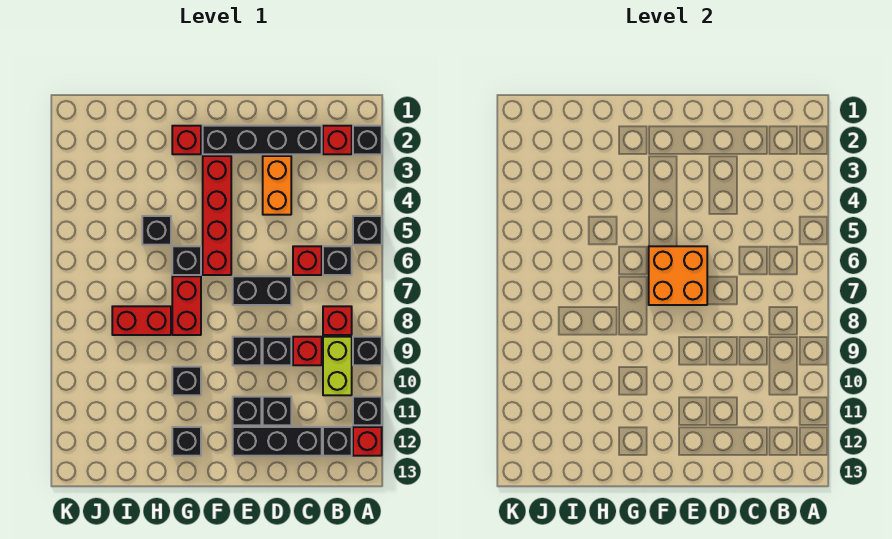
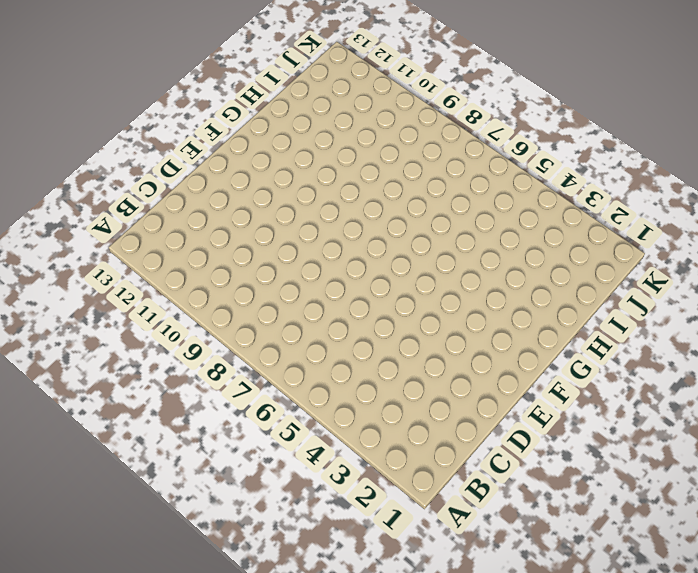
none -> black 1x1 brick [353,126,382,154]
none -> black 1x1 brick [353,216,382,245]
none -> black 1x1 brick [353,337,382,365]

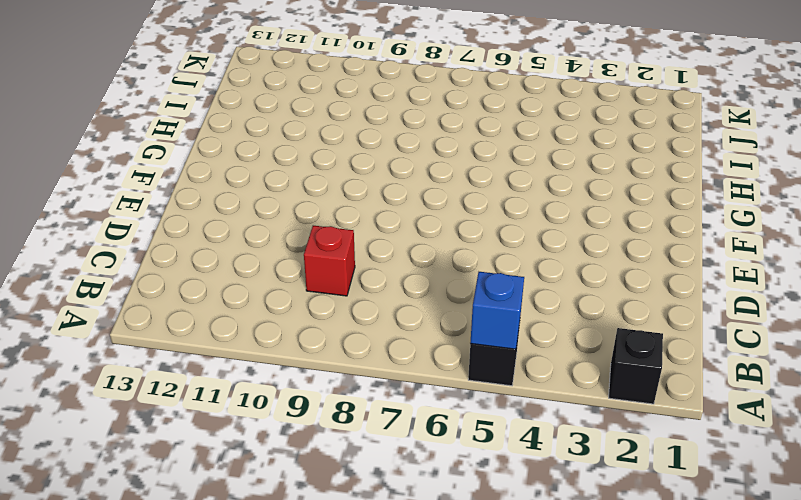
blue 1x1 brick [470,272,524,349] -> none
none -> black 1x1 brick [353,337,382,365]
none -> black 1x1 brick [353,397,382,425]
none -> red 1x1 brick [353,427,382,456]

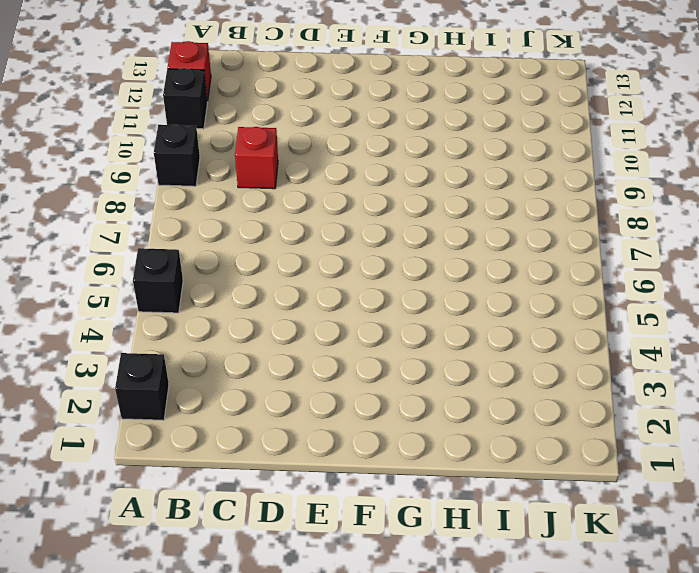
none -> red 1x1 brick [323,126,352,154]
none -> black 1x1 brick [323,246,352,275]
none -> red 1x1 brick [323,306,352,335]

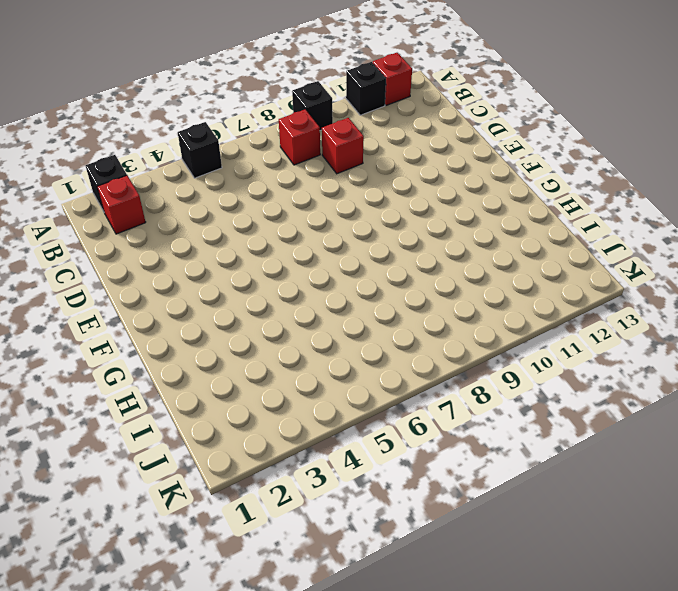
none -> black 1x1 brick [323,246,352,275]
none -> lime 1x2 brick [323,337,352,395]
none -> black 1x1 brick [323,427,352,456]

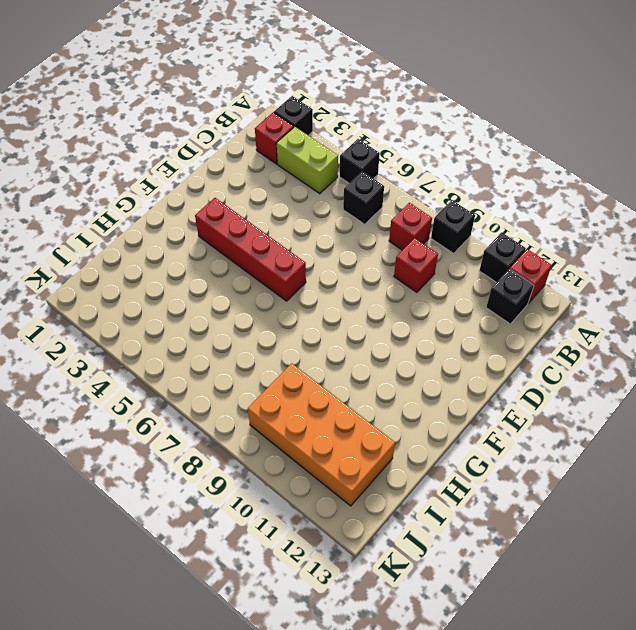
lime 1x2 brick [276,127,338,194] -> lime 1x2 brick moved to [323,337,352,395]
orange 2x4 brick [248,363,395,506] -> none
none -> black 1x4 brick [203,126,322,154]
none -> red 1x1 brick [293,246,322,275]
none -> black 1x3 brick [233,427,322,456]

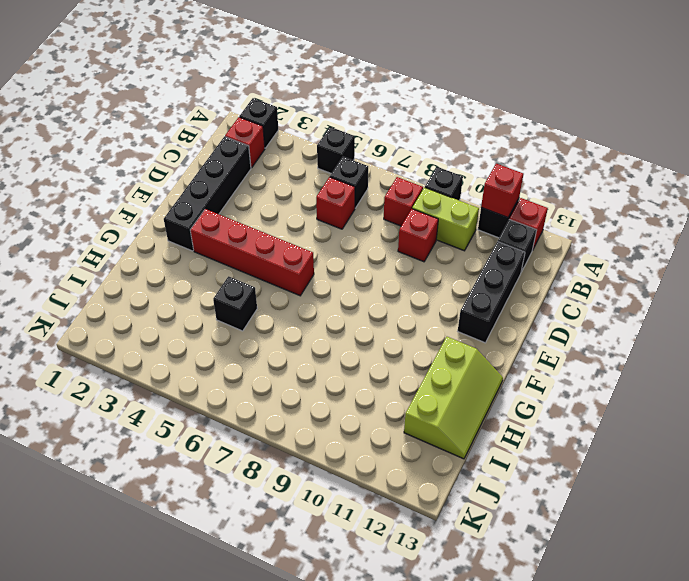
red 1x1 brick [481,164,523,217] -> red 1x1 brick moved to [172,126,201,154]
lime 2x3 slope [404,337,503,459] -> black 1x1 brick [172,427,201,456]
none -> orange 1x2 brick [263,156,291,215]
none -> black 1x2 brick [233,276,291,305]
none -> black 1x1 brick [263,337,291,365]

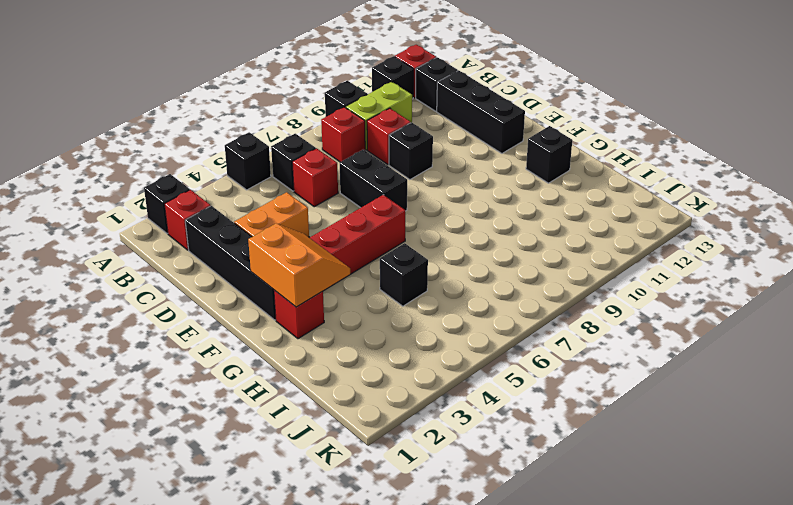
orange 2x2 slope [248,224,350,307] -> none
none -> black 1x1 brick [263,397,291,425]
none -> black 1x1 brick [233,337,261,365]
none -> black 1x1 brick [233,397,261,425]

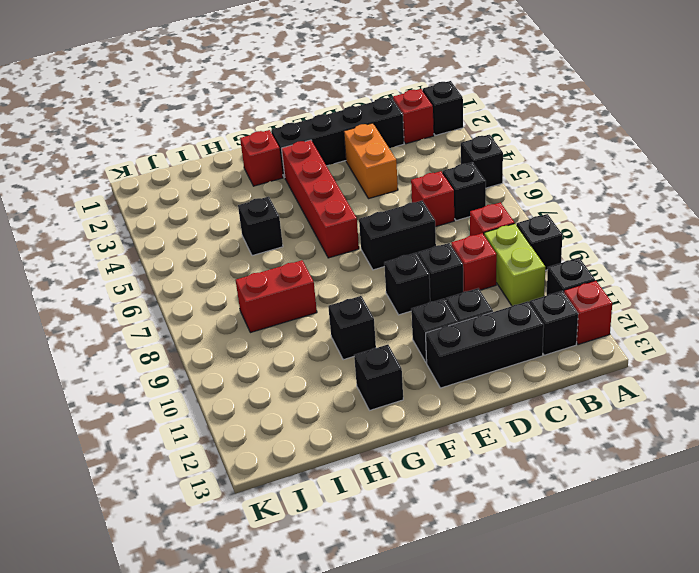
none -> black 1x1 brick [172,246,201,275]
none -> red 1x2 brick [172,276,201,335]
none -> orange 2x2 brick [649,246,707,305]

